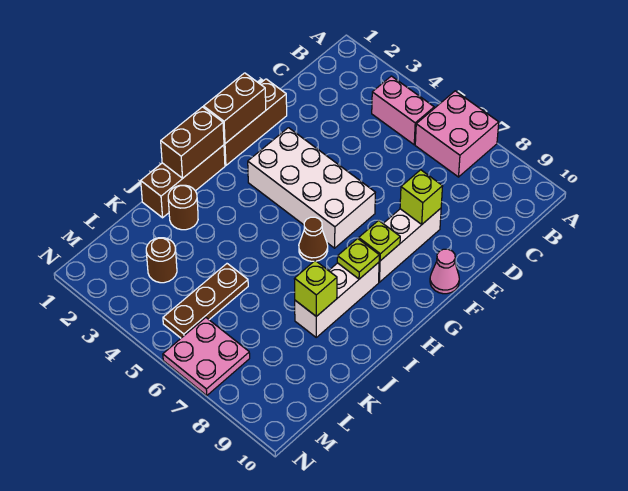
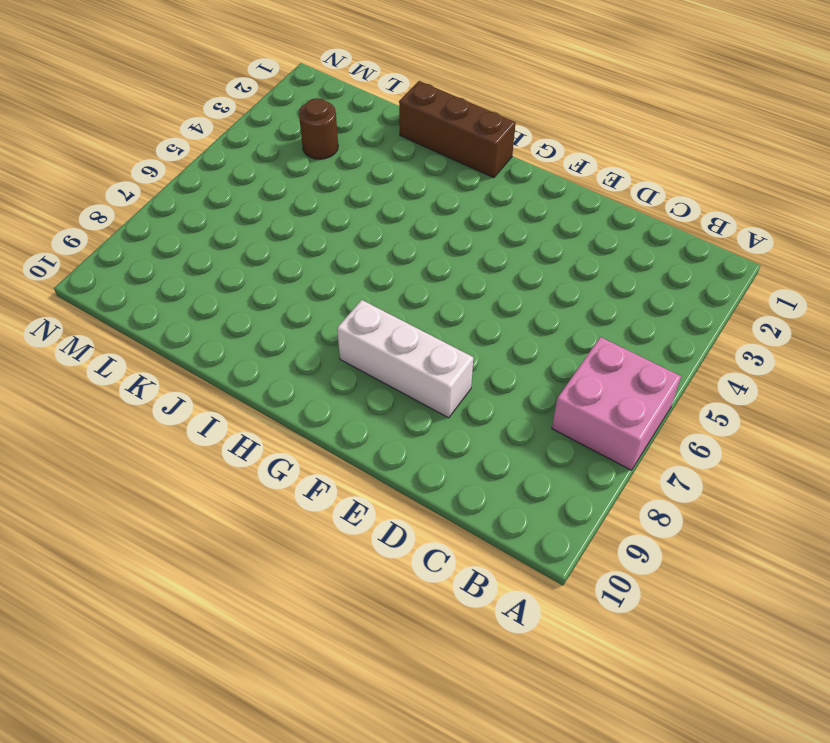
none -> pink 1x2 brick [372,76,434,145]
none -> brown 1x3 brick [224,79,287,165]
none -> white 2x4 brick [248,128,375,248]

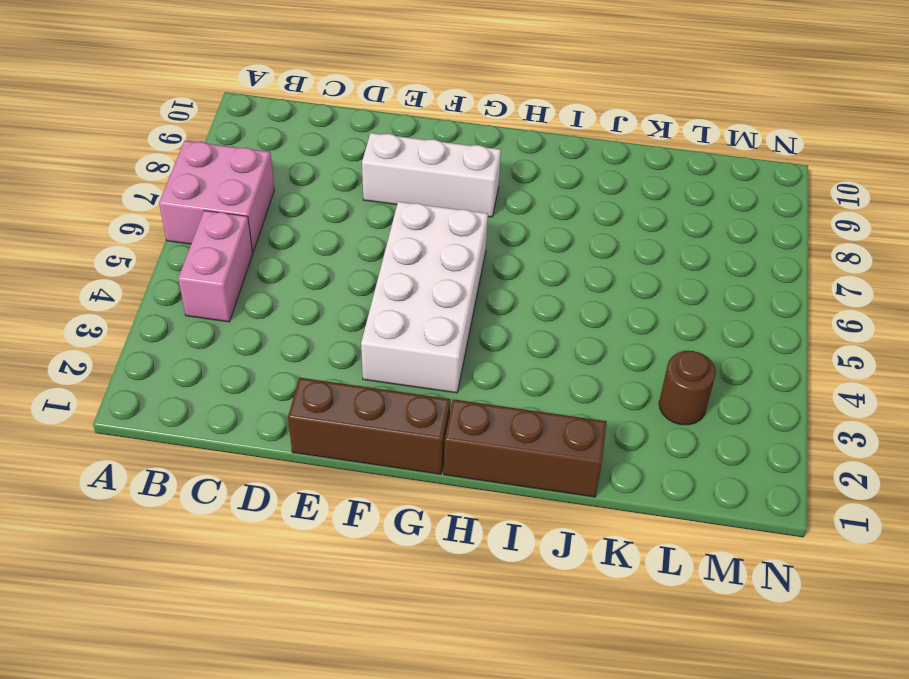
none -> pink 1x1 cone [430,249,459,294]
none -> brown 1x1 cone [299,217,328,261]
none -> white 1x3 brick [295,262,379,337]

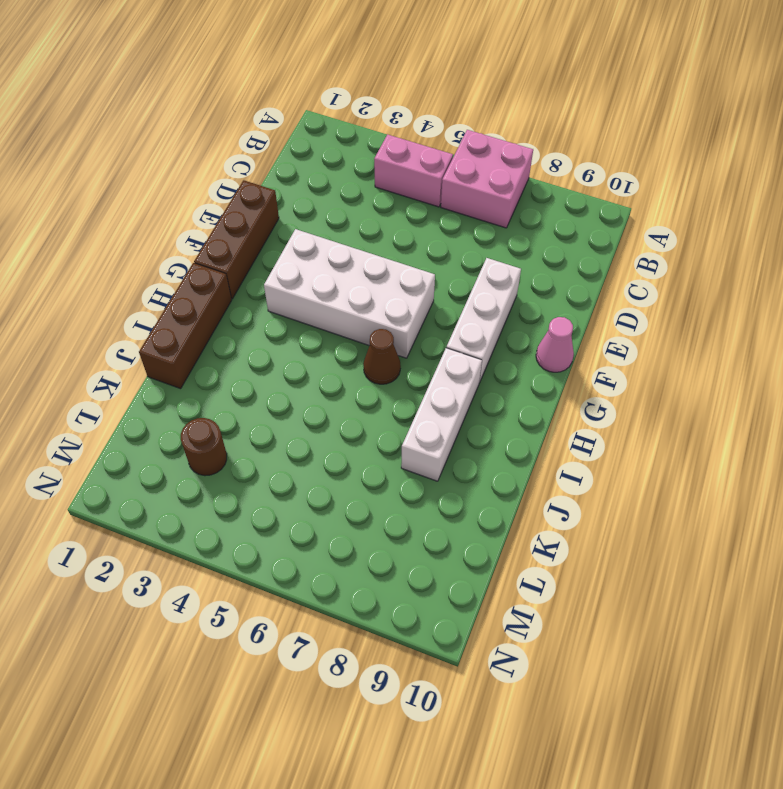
none -> brown 1x1 round brick [168,185,198,230]
none -> brown 1x3 plate [163,264,248,338]
none -> pink 2x2 plate [163,318,250,395]

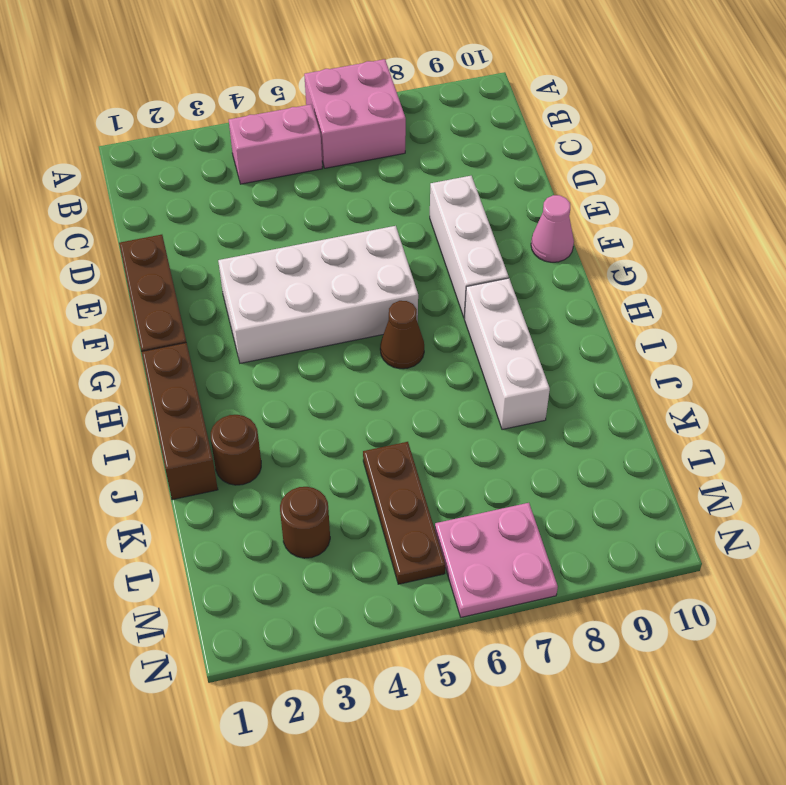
none -> lime 1x1 brick [400,170,443,224]
none -> brown 1x2 brick [204,73,266,143]
none -> lime 1x1 plate [359,220,400,261]

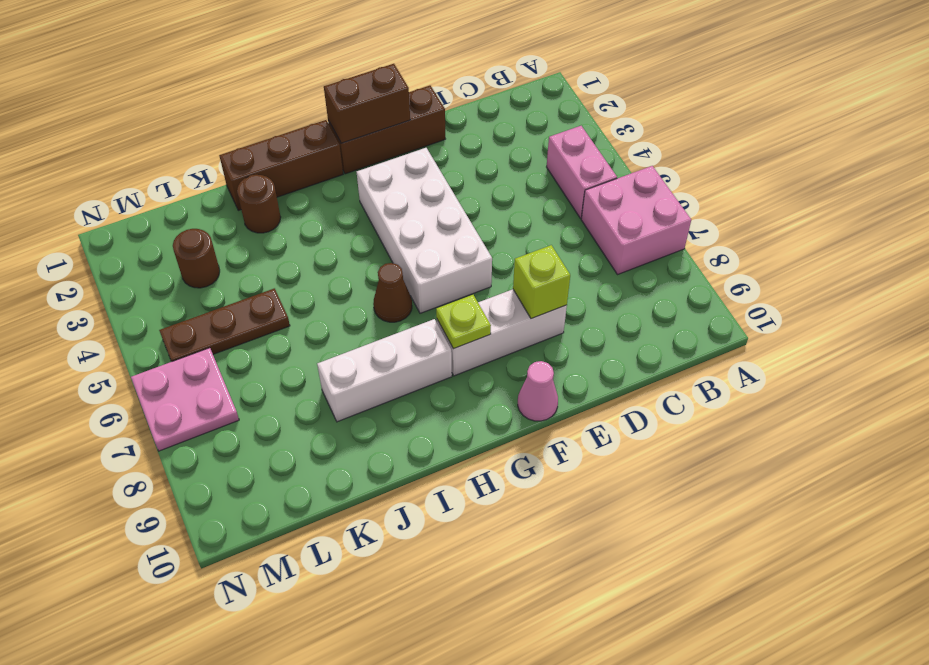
none -> brown 1x2 brick [161,107,224,178]
none -> lime 1x1 plate [337,239,379,279]
none -> lime 1x1 brick [294,261,337,316]

